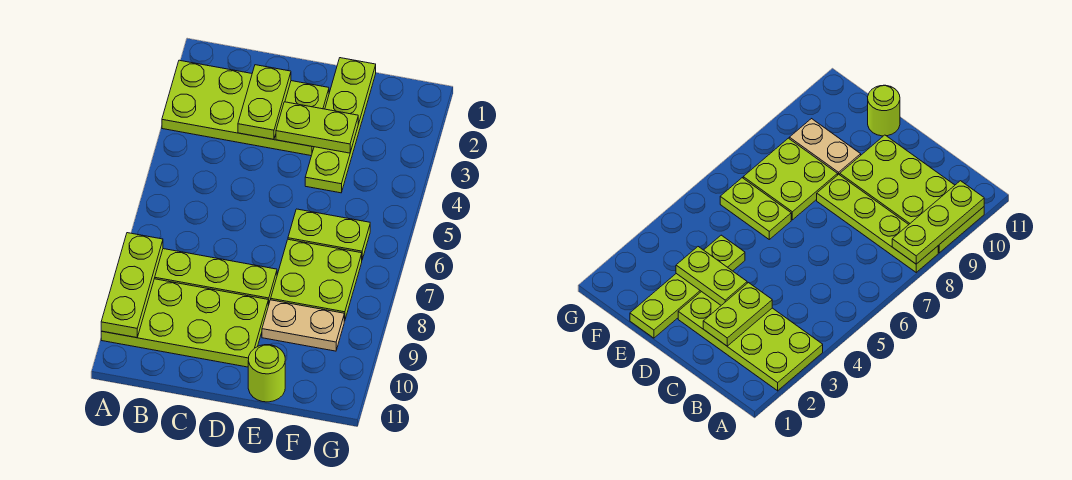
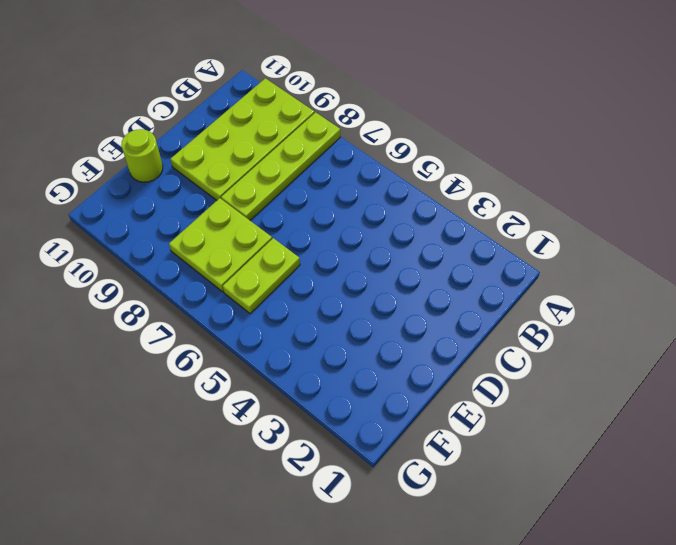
none -> lime 2x4 plate [162,60,329,156]
none -> lime 1x4 plate [305,58,376,193]

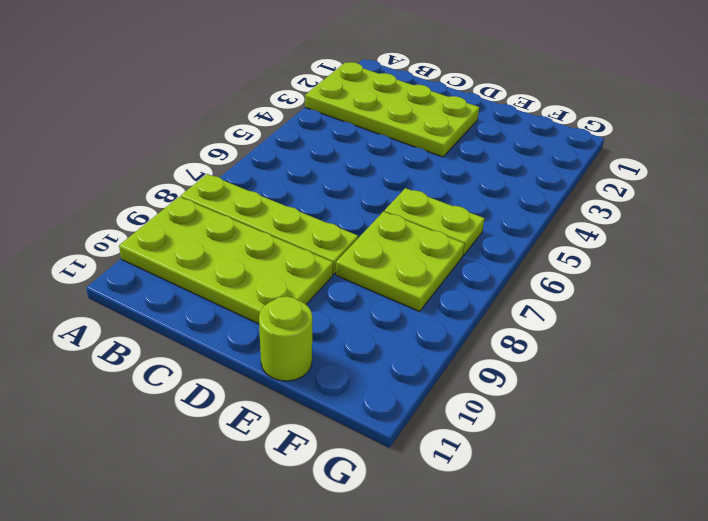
none -> lime 1x4 plate [305,58,376,193]
none -> tan 1x2 plate [262,300,344,351]

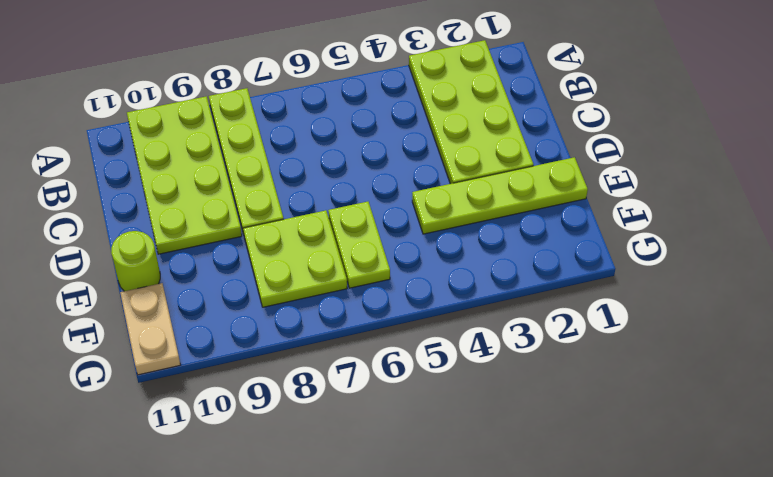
tan 1x2 plate [120,283,180,375] -> tan 1x2 plate moved to [262,300,344,351]
none -> lime 1x3 plate [101,233,163,338]
none -> lime 1x2 plate [238,65,291,139]

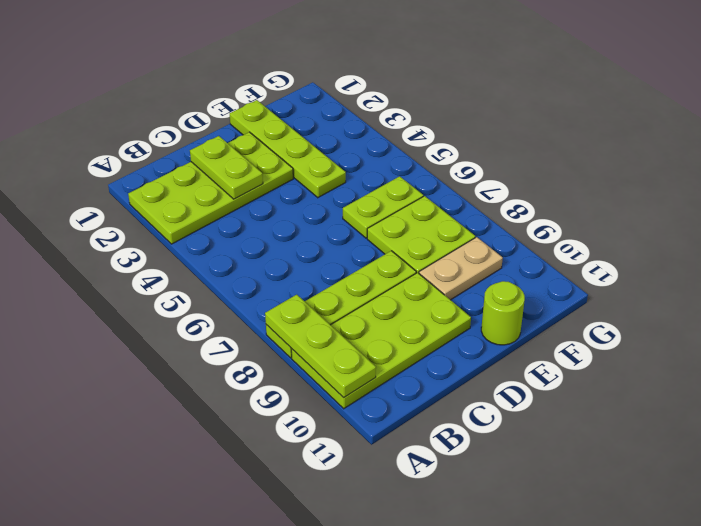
none -> lime 1x2 plate [276,102,358,153]

